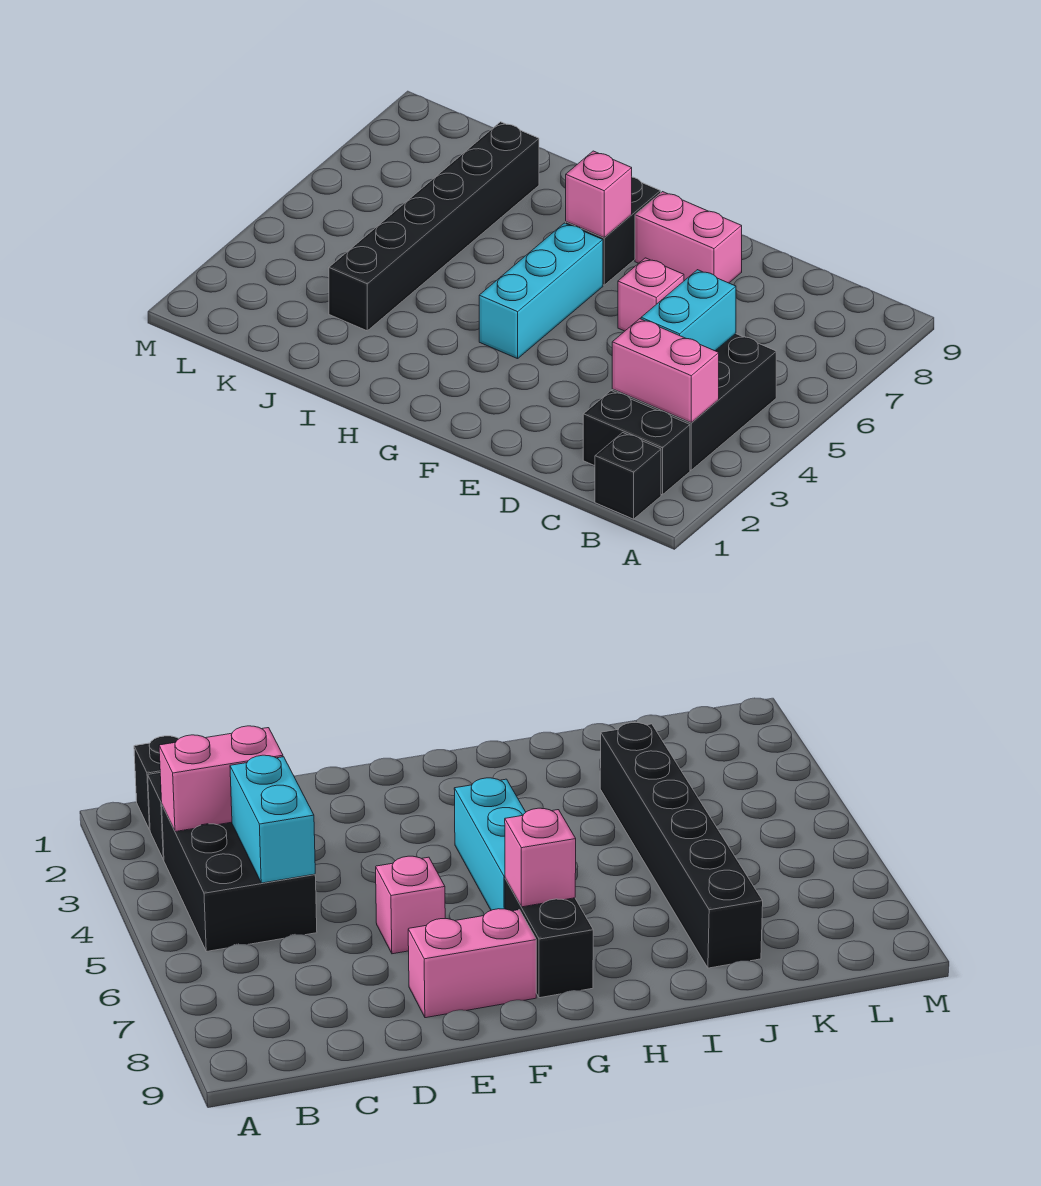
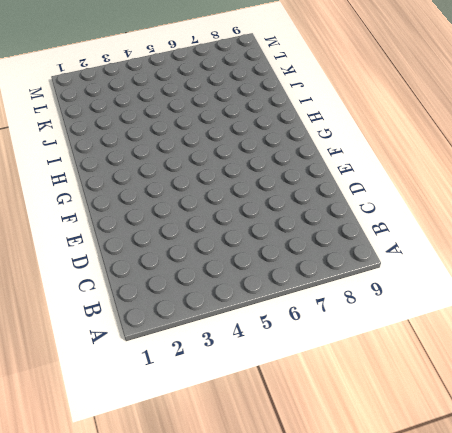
none -> black 1x1 brick [595,433,661,519]
none -> black 1x2 brick [583,391,690,495]

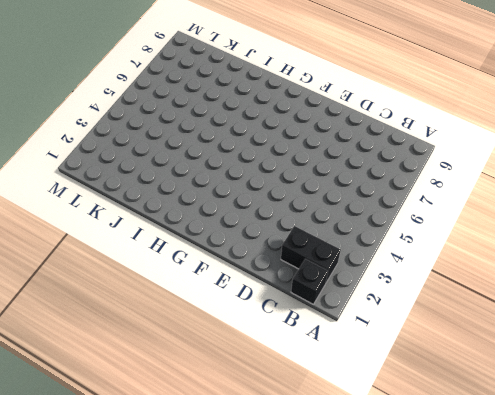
none -> black 2x3 brick [612,334,776,470]
none -> pink 1x1 brick [618,258,684,331]

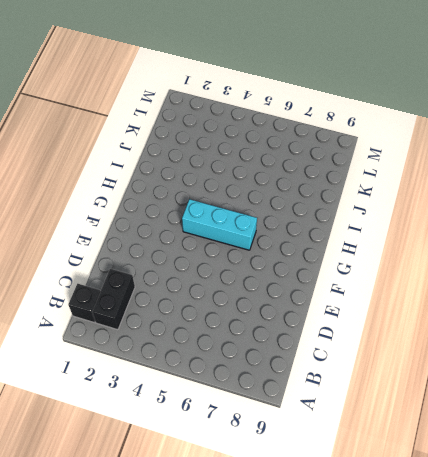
none -> black 2x3 brick [612,334,776,470]
none -> pink 1x1 brick [618,258,684,331]

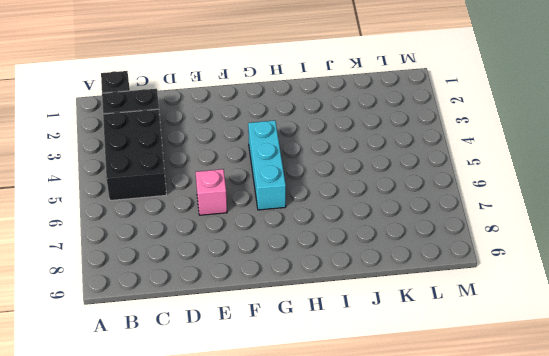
none -> pink 1x2 brick [635,192,742,283]
none -> black 1x2 brick [566,177,661,285]

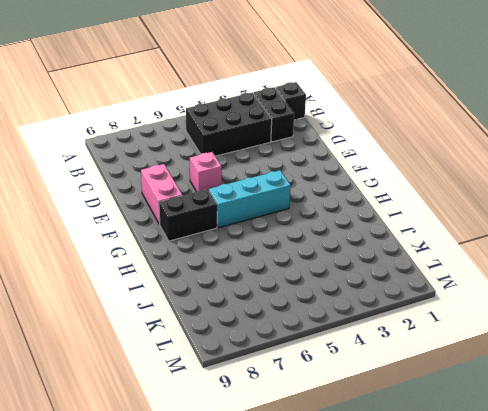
none -> black 1x6 brick [329,122,539,331]
none -> pink 1x2 brick [612,319,719,423]

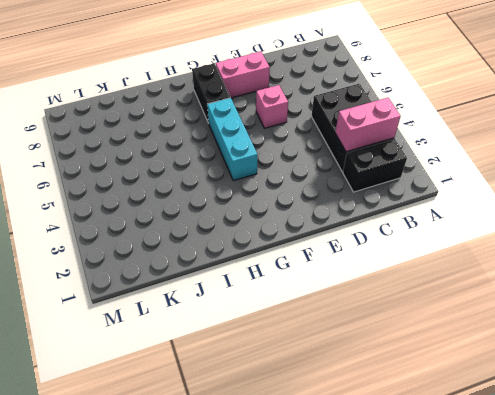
none -> black 1x1 brick [595,433,661,519]
none -> black 1x6 brick [329,122,539,331]

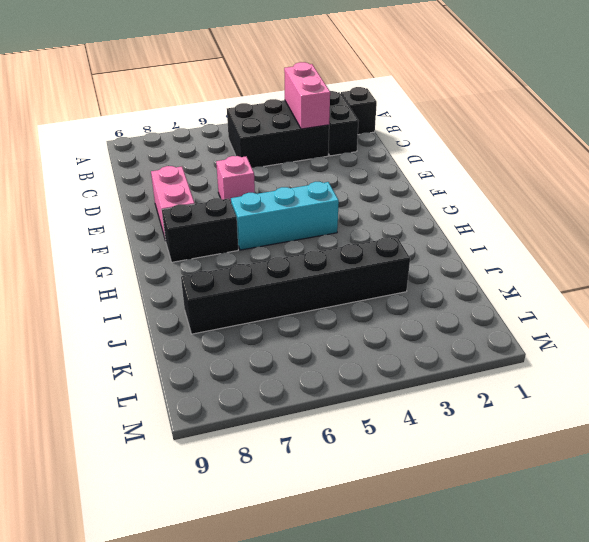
none -> cyan 1x2 brick [641,270,736,351]
none -> pink 1x1 brick [566,151,632,238]

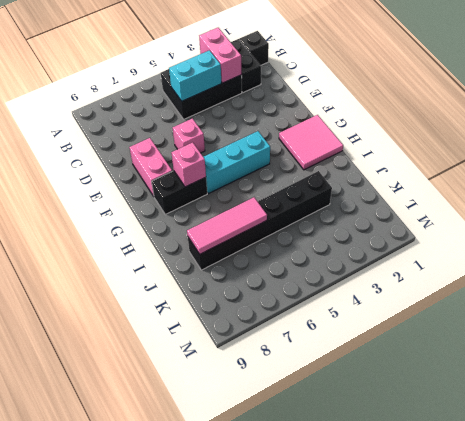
pink 2x2 tile [279,115,343,170] -> none
pink 1x3 tile [187,197,267,254] -> none

